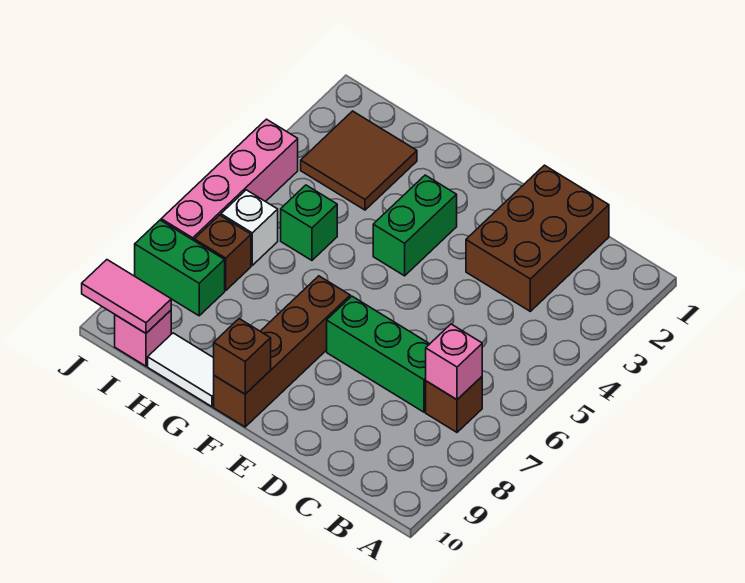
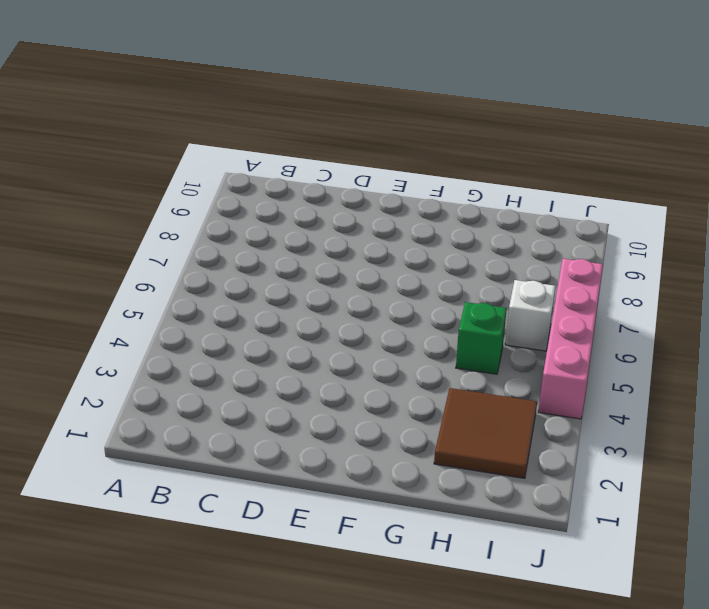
none -> brown 1x1 brick [426,377,482,432]
none -> brown 2x3 brick [466,165,609,311]
none -> green 1x3 brick [327,296,429,412]

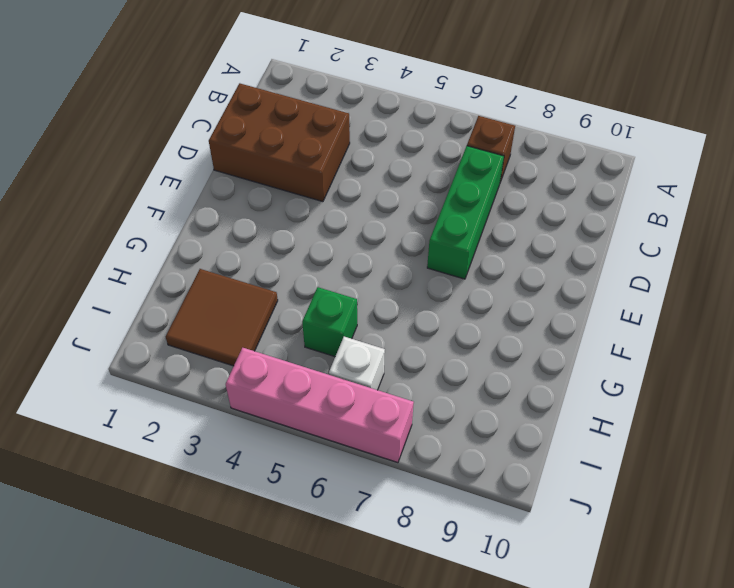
none -> green 1x2 brick [373,175,457,276]
none -> brown 1x4 brick [214,276,350,427]
none -> white 1x2 tile [148,333,214,407]

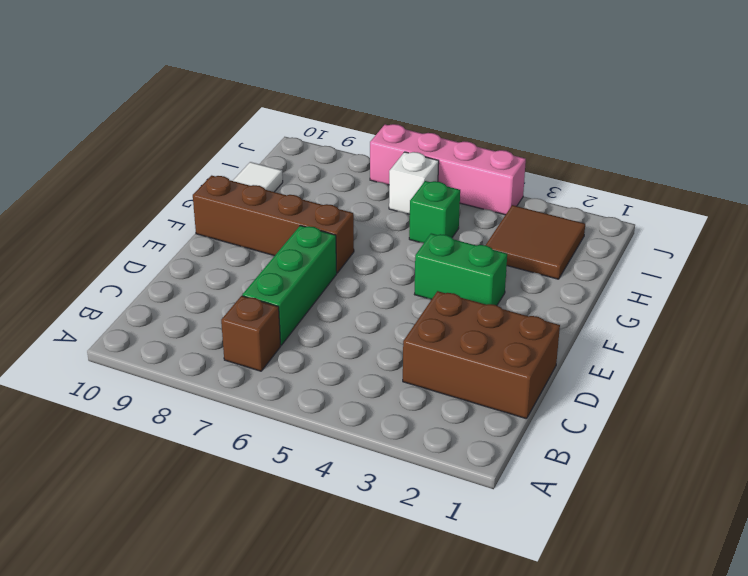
none -> brown 1x1 brick [194,215,251,290]
none -> green 1x2 brick [135,220,225,316]
none -> pink 1x1 brick [115,310,171,366]

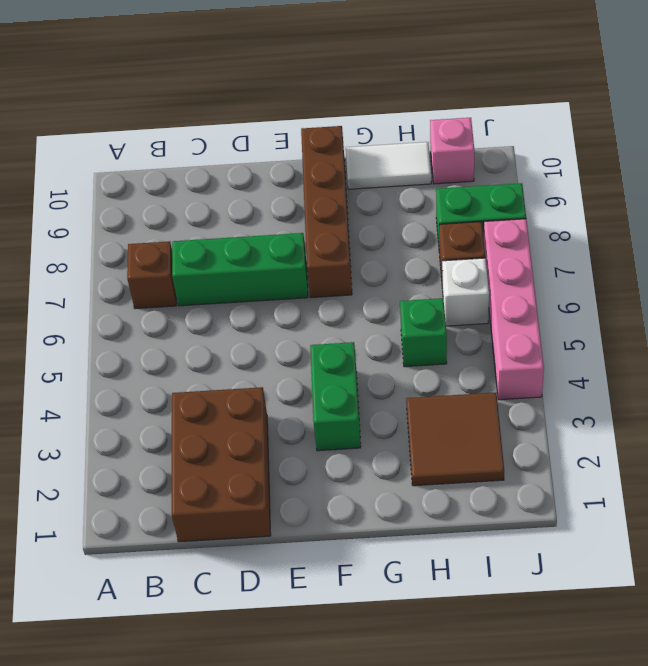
none -> pink 1x1 brick [426,324,482,400]
none -> brown 1x1 brick [214,319,271,394]
none -> pink 1x2 tile [82,260,171,333]

